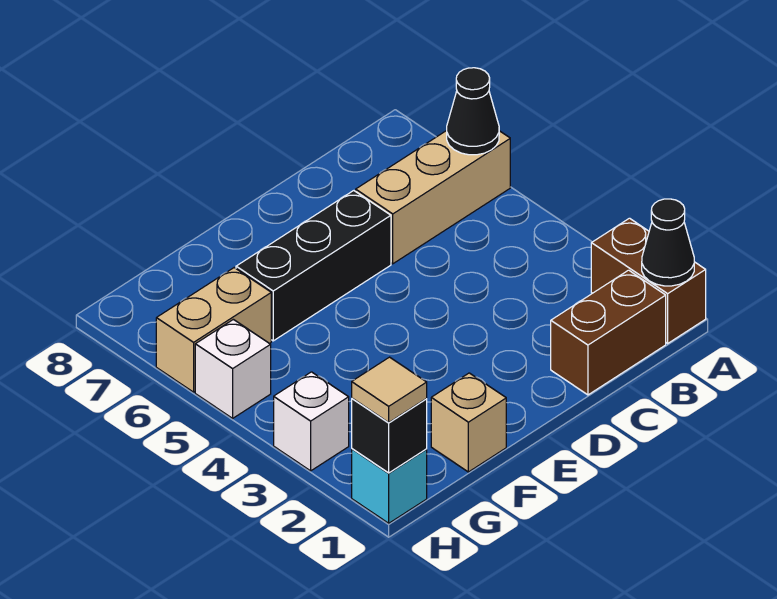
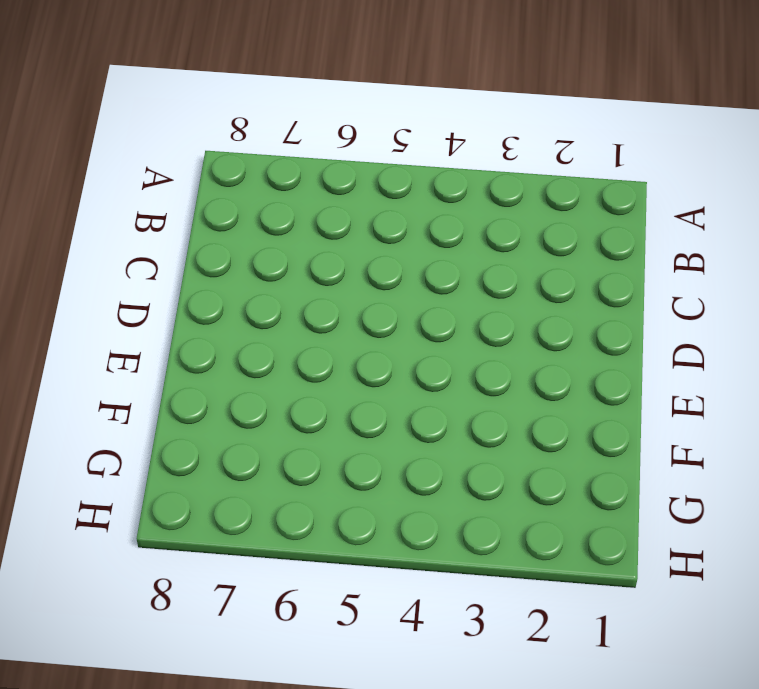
none -> brown 1x2 brick [591,218,706,343]
none -> tan 1x3 brick [356,131,510,264]
none -> brown 1x2 brick [551,270,666,395]

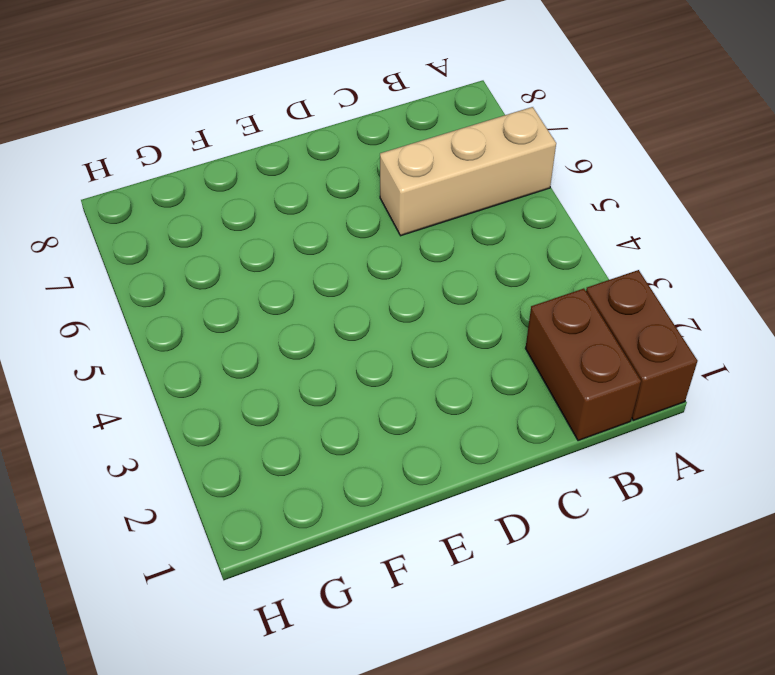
brown 1x2 brick [525,289,641,441] -> brown 1x2 brick turned to [551,270,666,395]
none -> black 1x3 brick [236,191,391,341]
none -> tan 1x1 brick [431,373,506,472]
none -> tan 1x2 brick [156,268,271,392]

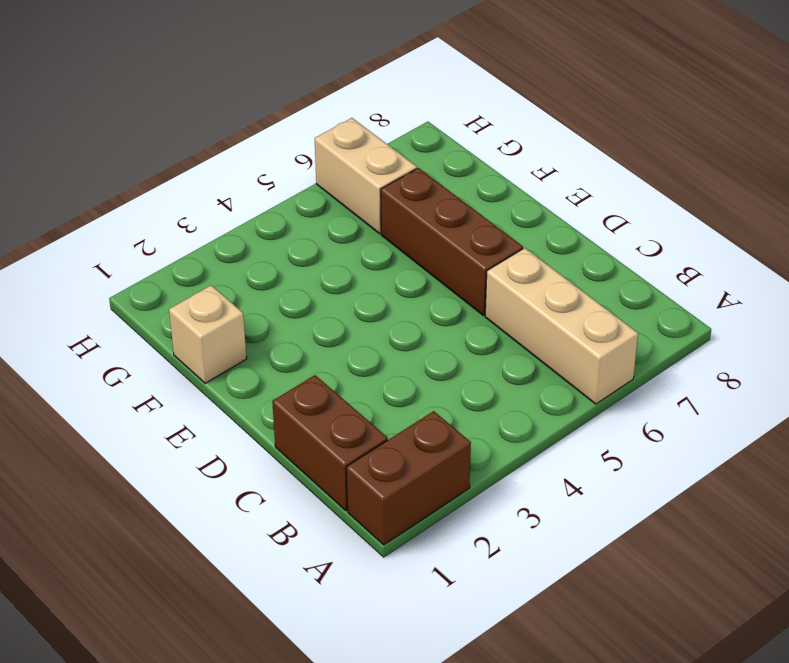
brown 1x3 brick [381,168,523,316] -> black 1x3 brick [236,191,391,341]
none -> cyan 1x1 brick [352,449,427,523]
none -> white 1x1 brick [274,372,349,471]
none -> white 1x1 brick [195,319,271,418]

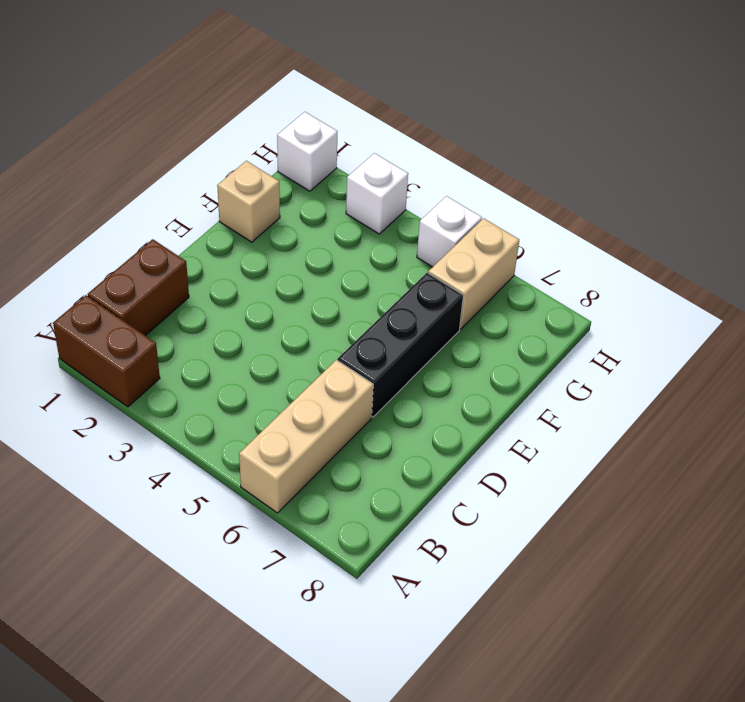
white 1x1 brick [277,112,338,191] -> cyan 1x1 brick [352,449,427,523]
none -> black 1x1 cone [642,199,694,286]
none -> black 1x1 cone [447,68,499,155]
none -> black 1x1 brick [352,398,427,473]

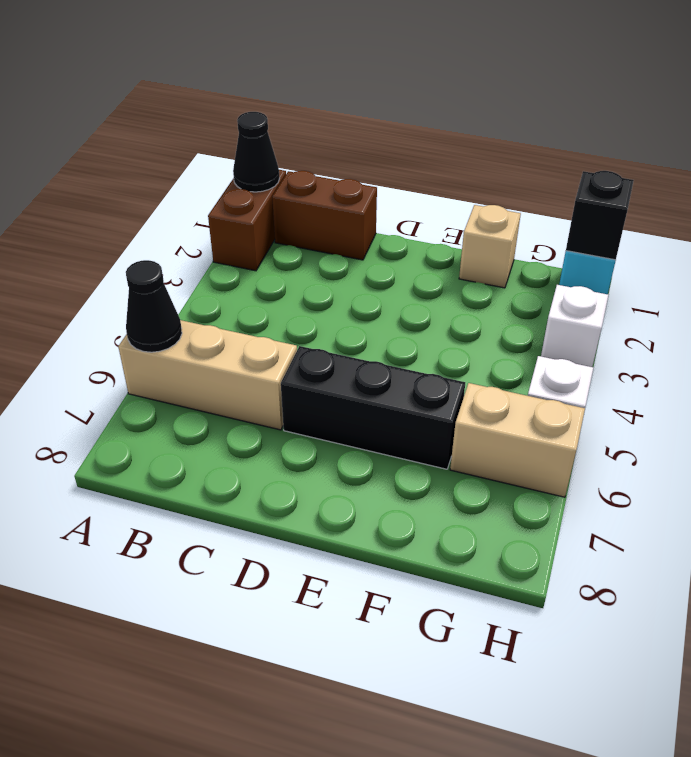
none -> tan 1x1 tile [352,357,427,422]

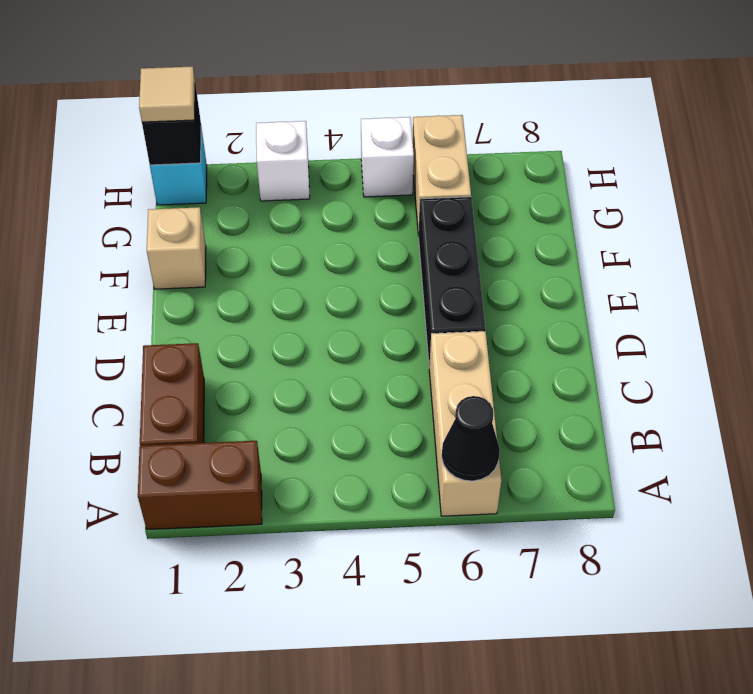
none -> black 1x1 cone [642,199,694,286]

